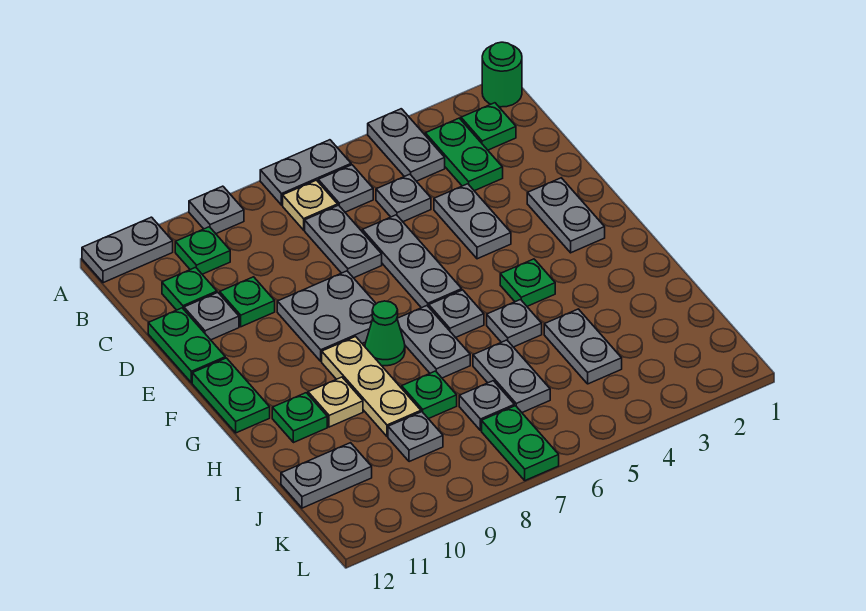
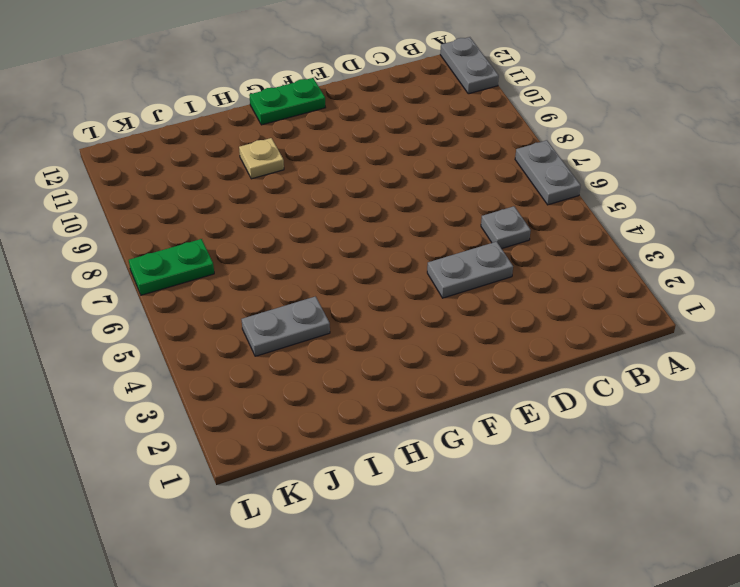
none -> green 1x1 round brick [482,42,522,107]
none -> grey 1x2 plate [368,109,445,181]
none -> grey 1x1 plate [189,186,244,234]
none -> green 1x1 plate [461,103,516,150]

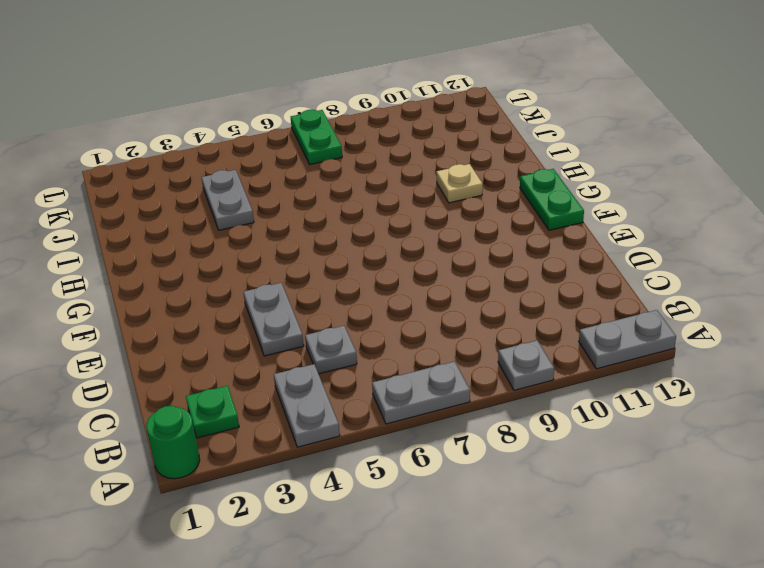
none -> green 1x2 plate [425,118,503,191]
none -> grey 1x1 plate [318,165,373,212]
none -> tan 1x1 plate [283,180,338,230]
none -> green 1x1 plate [175,227,230,274]

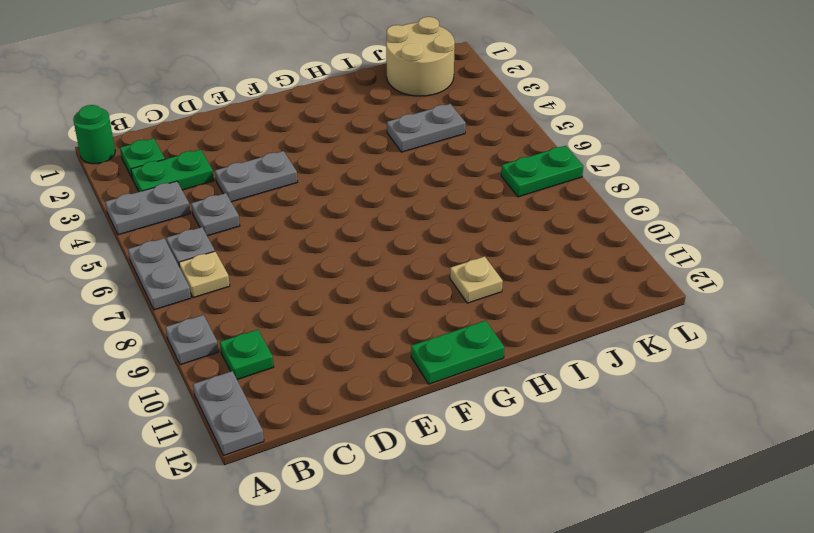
tan 2x2 round brick [386,17,455,96] -> none
none -> grey 1x2 plate [305,205,382,278]
none -> green 1x1 plate [162,267,217,310]
none -> grey 1x3 plate [362,215,462,308]
none -> green 1x1 plate [220,277,275,327]

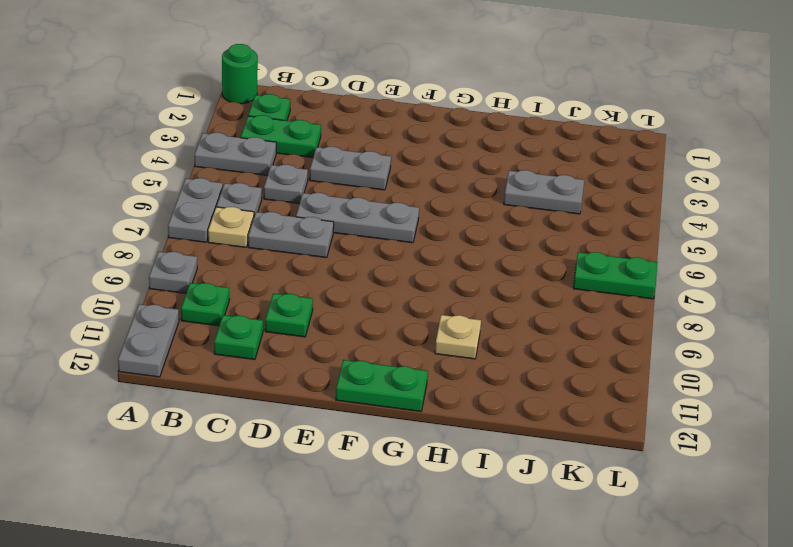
none -> grey 1x1 plate [184,292,239,340]
none -> green 1x2 plate [148,308,225,383]
none -> grey 1x2 plate [527,178,605,253]
none -> grey 2x2 plate [277,271,376,361]

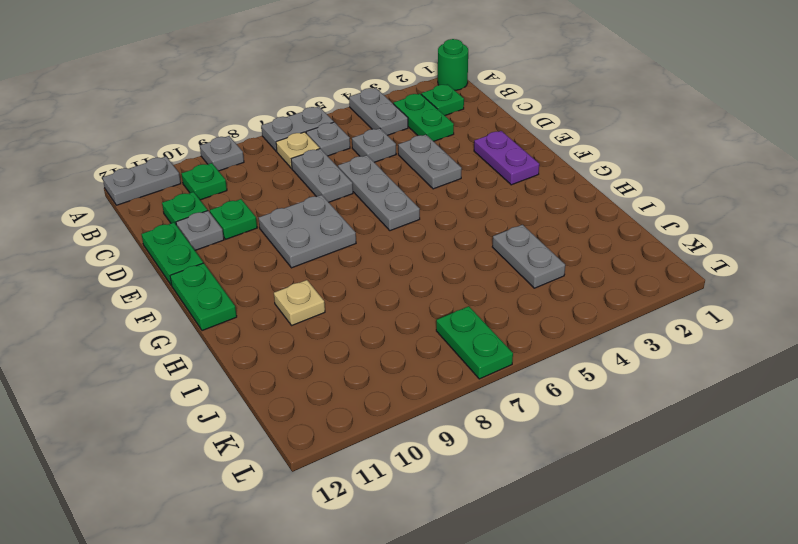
purple 1x2 plate [474,131,539,185] -> grey 1x2 plate [527,178,605,253]
none -> green 1x1 plate [500,259,555,306]
none -> grey 1x1 plate [429,290,484,338]
none -> grey 1x2 plate [397,306,470,378]
none -> green 1x1 cone [365,301,405,366]

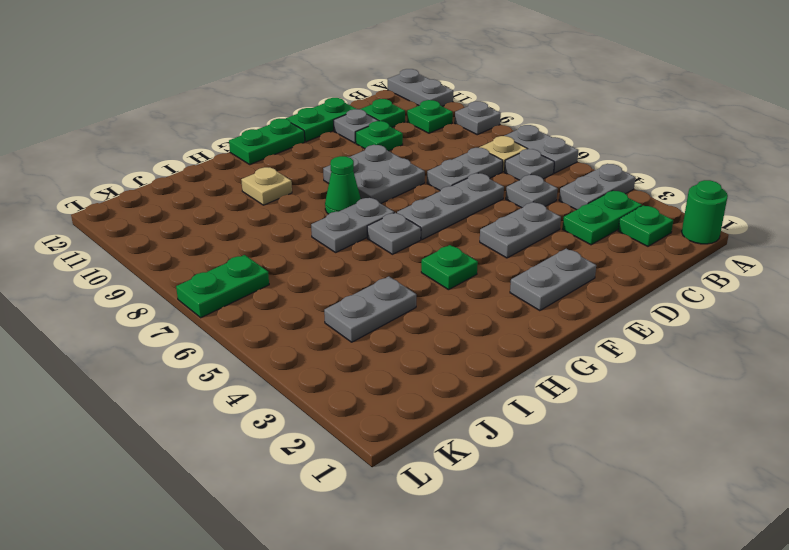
none -> tan 1x3 plate [322,337,421,437]
none -> grey 1x1 plate [487,300,542,347]
none -> green 1x1 plate [272,393,327,443]
none -> grey 1x2 plate [473,340,550,412]

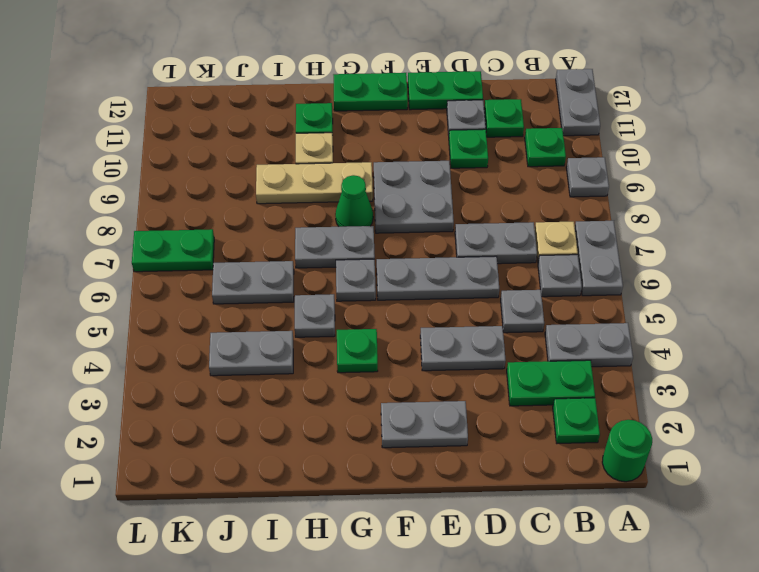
none -> green 1x1 plate [402,371,457,419]
none -> grey 1x1 plate [459,381,514,431]
none -> grey 1x1 plate [388,412,443,462]
none -> grey 1x2 plate [281,443,372,508]

